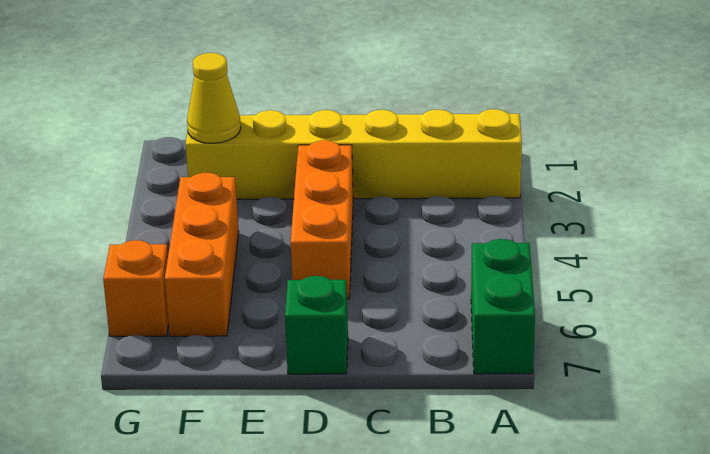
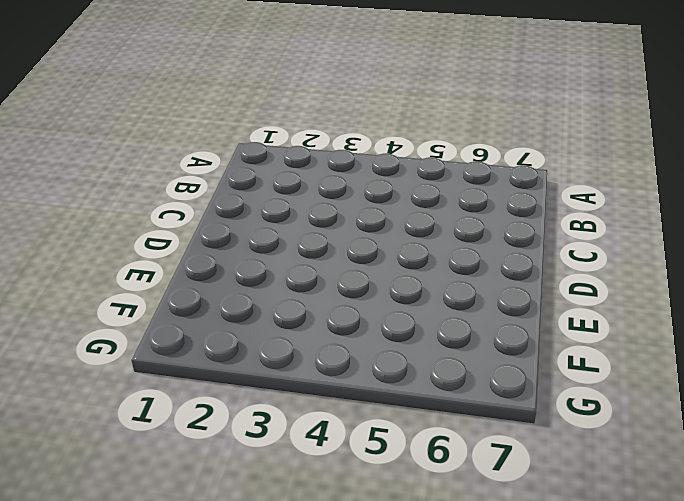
none -> yellow 1x6 brick [186,109,522,199]
none -> green 1x2 brick [471,239,535,374]

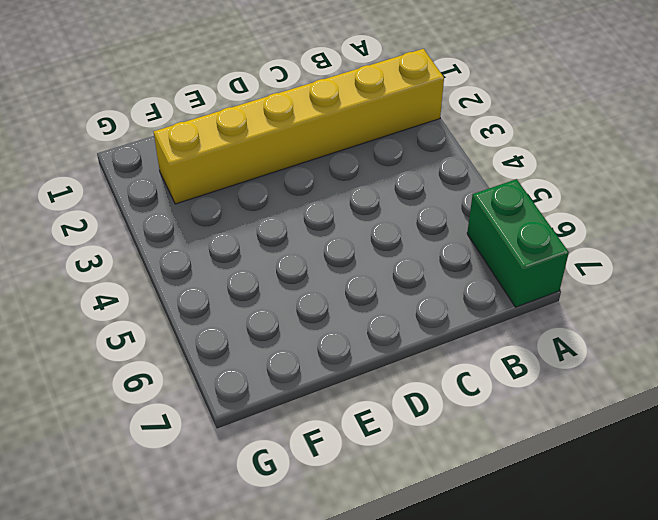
none -> orange 1x3 brick [291,140,353,299]
none -> green 1x1 brick [285,276,348,374]

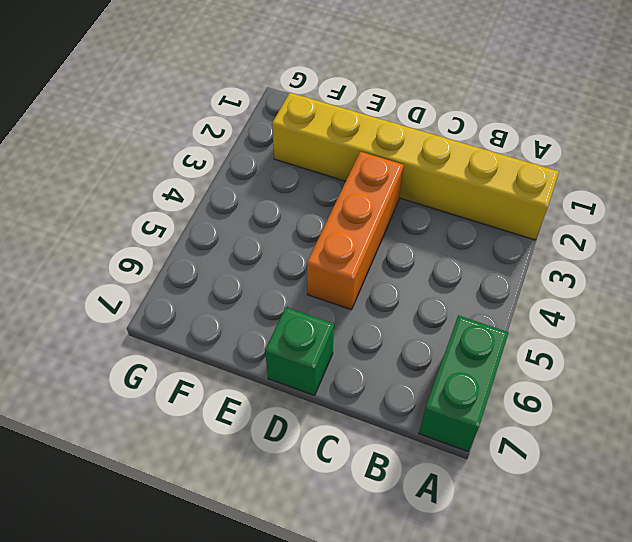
none -> orange 1x3 brick [165,173,239,336]
none -> orange 1x1 brick [103,240,169,336]

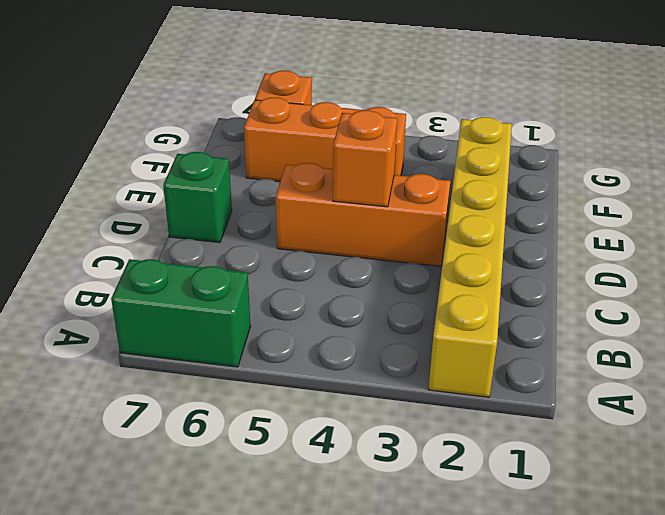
orange 1x1 brick [333,110,397,207] -> none
none -> yellow 1x1 cone [187,53,241,143]

